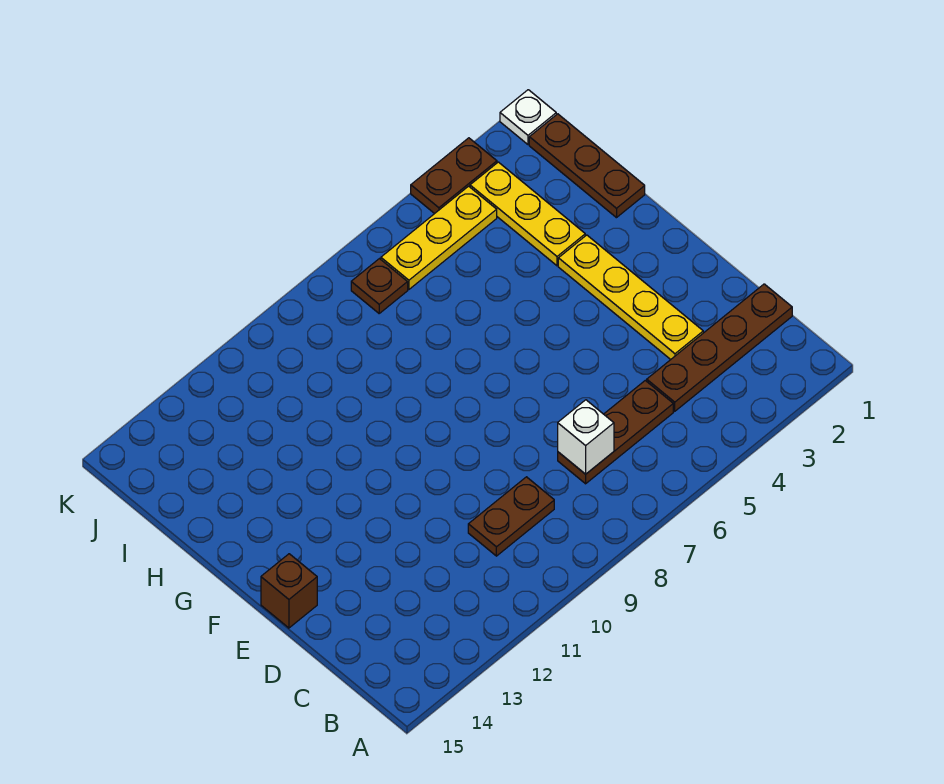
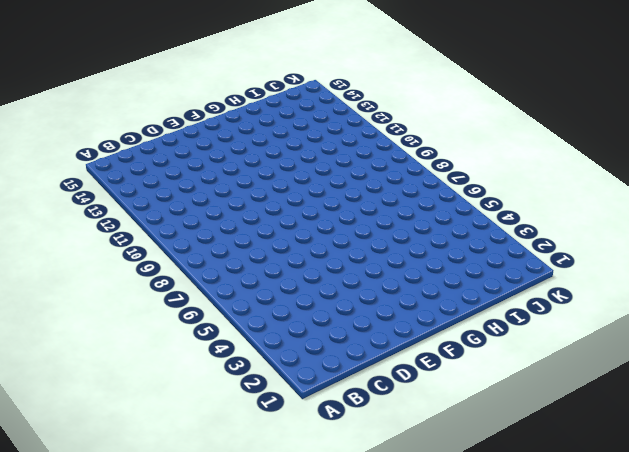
none -> brown 1x4 plate [647,284,792,411]
none -> brown 1x3 plate [558,380,673,484]
none -> brown 1x2 plate [468,477,554,556]

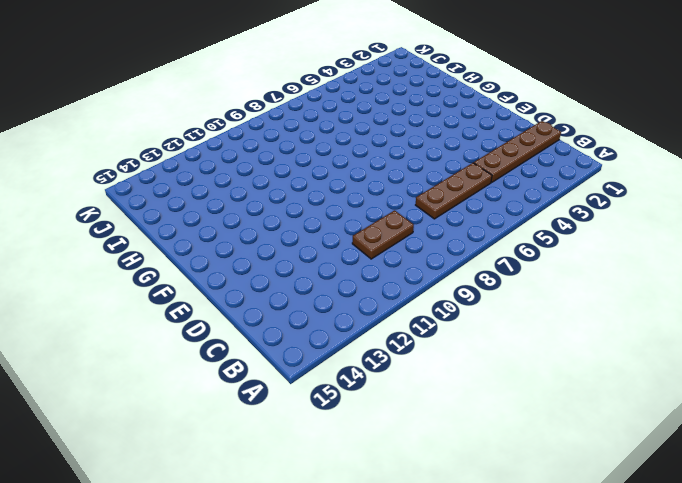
none -> yellow 1x4 plate [558,235,703,360]
none -> brown 1x1 brick [261,554,317,628]
none -> brown 1x3 plate [529,114,645,218]

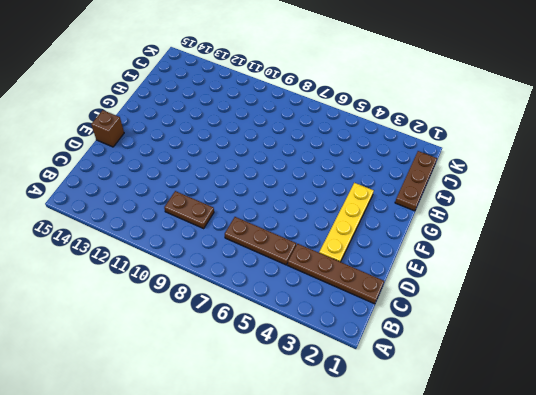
none -> yellow 1x3 plate [470,162,585,266]
none -> yellow 1x3 plate [381,186,497,289]
none -> brown 1x1 plate [351,259,408,313]

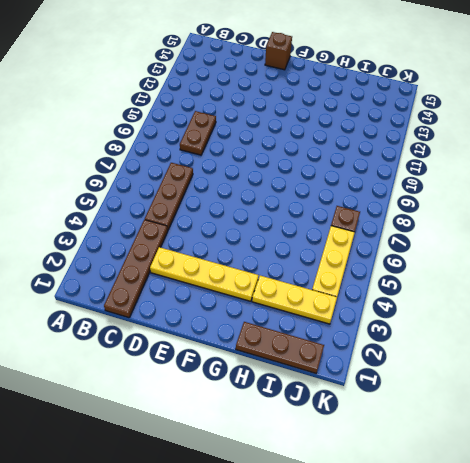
none -> white 1x1 plate [500,90,556,145]
none -> brown 1x2 plate [411,138,497,214]
none -> white 1x1 brick [558,400,614,474]

